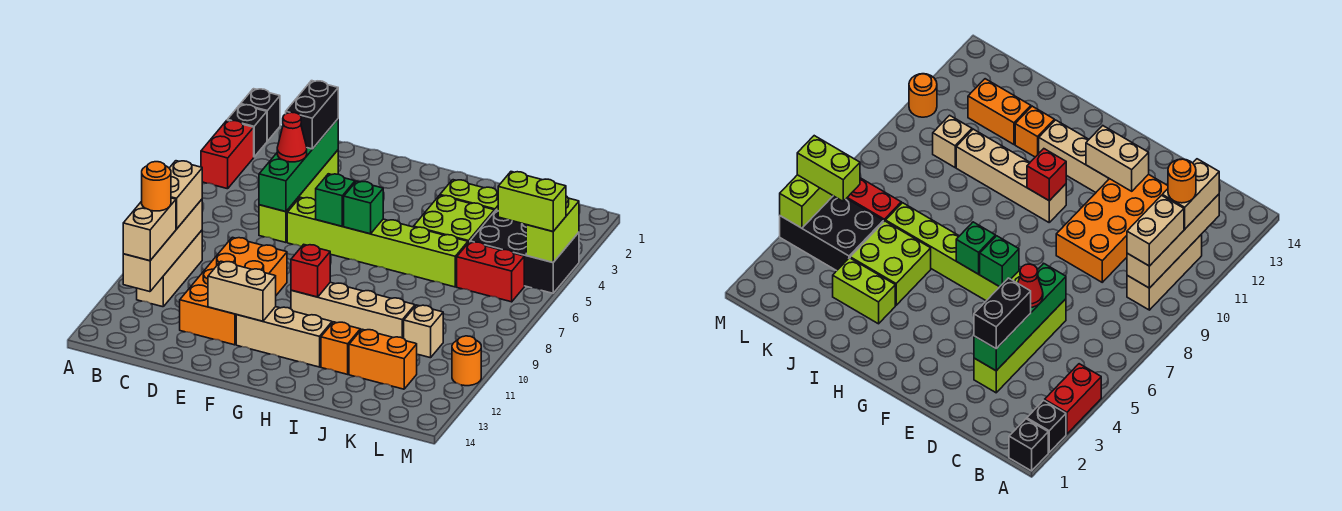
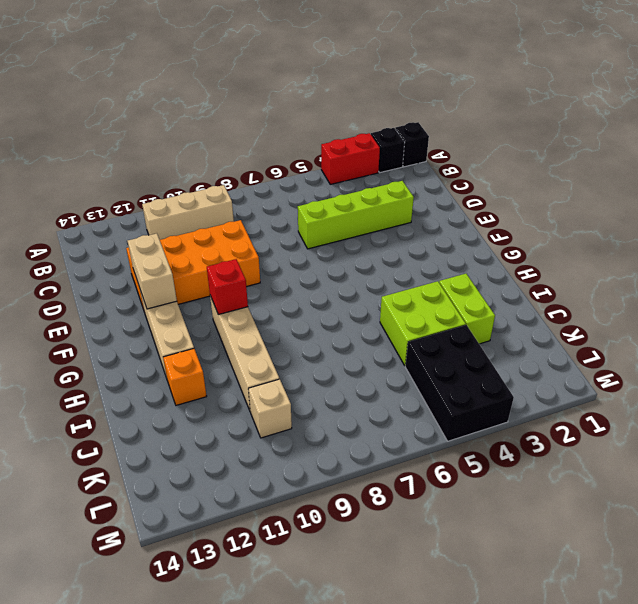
none -> lime 1x6 brick [287,197,468,287]
none -> orange 1x2 brick [349,329,417,389]
none -> red 1x2 brick [457,242,524,302]
none -> orange 1x1 round brick [452,336,481,386]

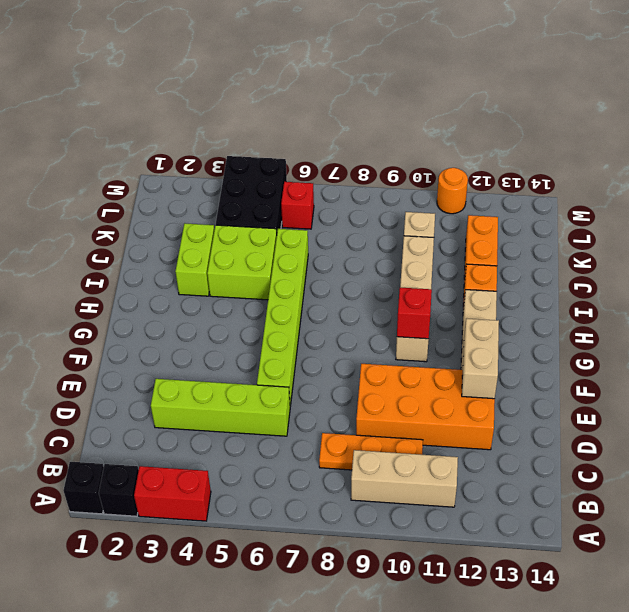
orange 1x3 plate [319,433,423,470] -> none
red 1x1 brick [281,182,314,229] -> red 1x2 brick [457,242,524,302]
none -> tan 1x4 brick [123,199,202,292]
none -> green 1x4 brick [259,119,338,212]
none -> green 1x1 brick [316,174,355,226]
none -> green 1x1 brick [344,181,383,234]

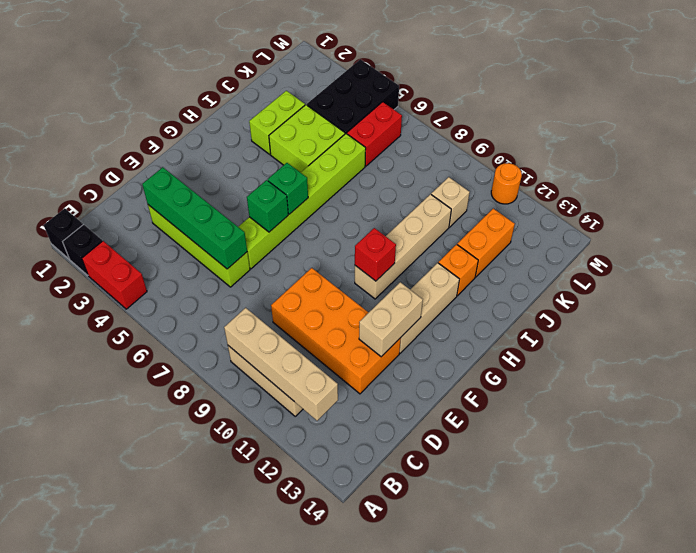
none -> lime 1x2 brick [526,196,579,262]
none -> tan 1x2 brick [169,161,202,229]
none -> tan 1x2 brick [123,198,176,261]
none -> black 1x2 brick [286,81,338,149]

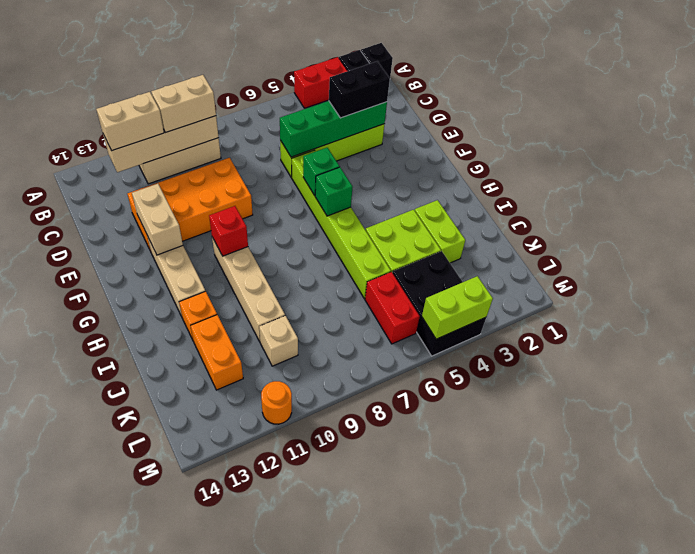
none -> red 1x1 cone [277,112,307,162]
none -> lime 1x2 brick [498,172,566,231]
none -> orange 1x1 round brick [142,162,171,211]

